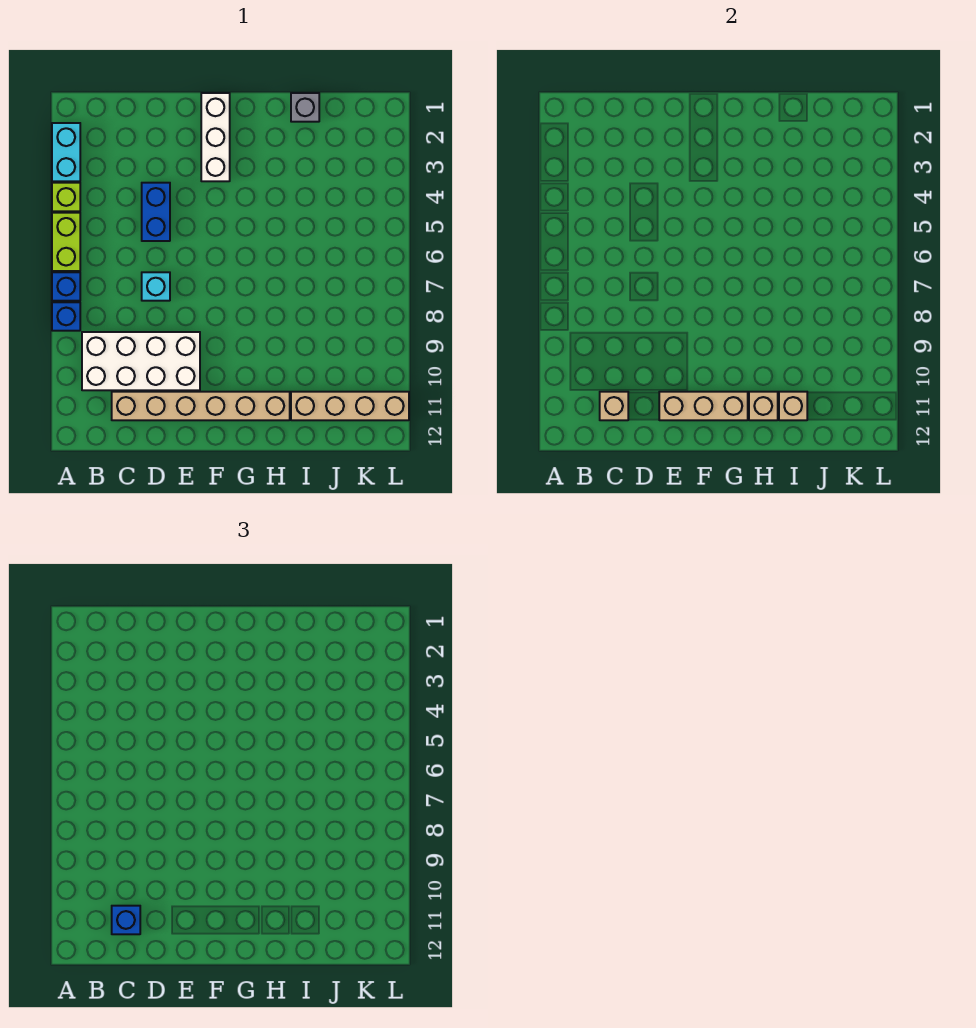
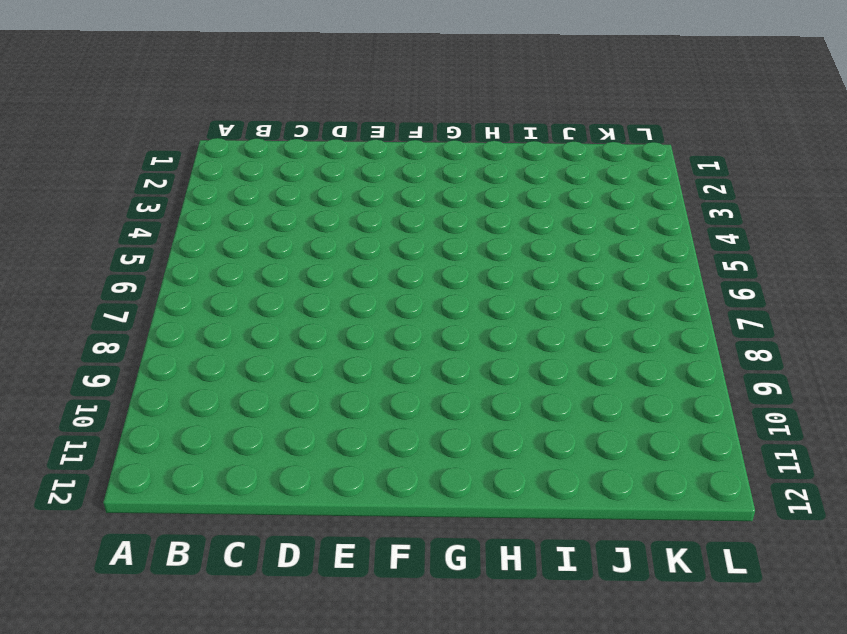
none -> cyan 1x2 brick [52,123,80,181]
none -> lime 1x1 brick [52,183,80,211]
none -> lime 1x2 brick [52,213,80,271]

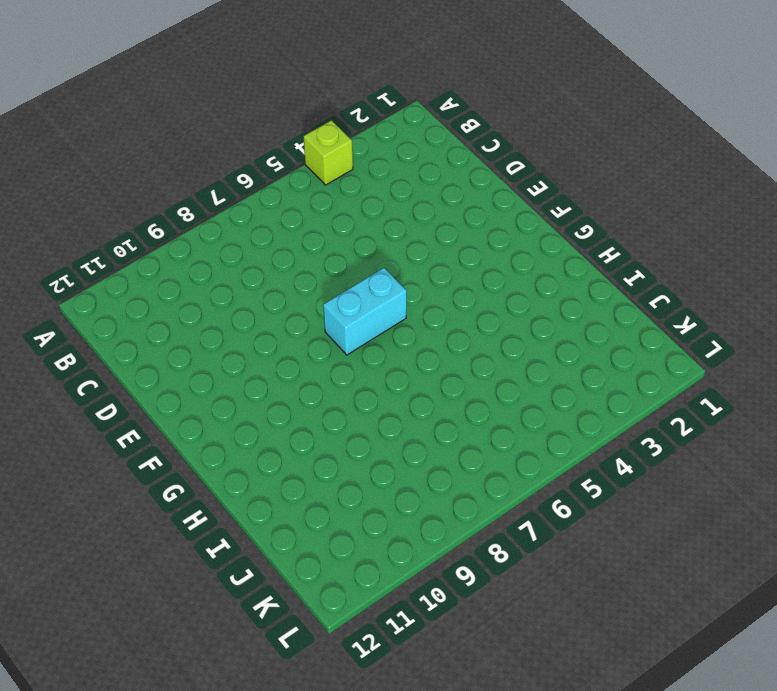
cyan 1x2 brick [323,268,407,355] -> cyan 1x2 brick moved to [52,123,80,181]
none -> lime 1x2 brick [52,213,80,271]
none -> blue 1x1 brick [52,272,80,301]
none -> blue 1x1 brick [52,302,80,331]

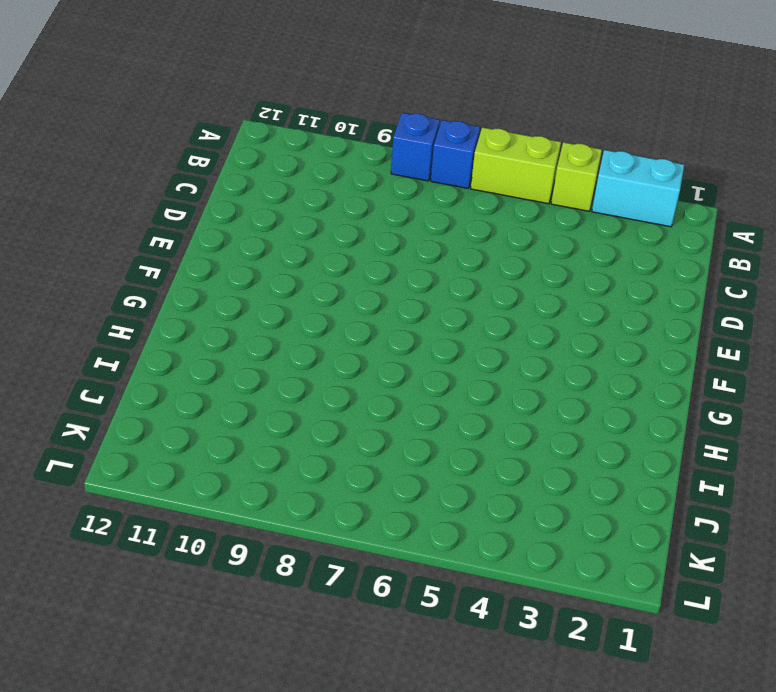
none -> white 2x4 brick [82,332,200,390]
none -> tan 1x6 brick [112,392,290,420]
none -> blue 1x2 brick [142,183,170,241]

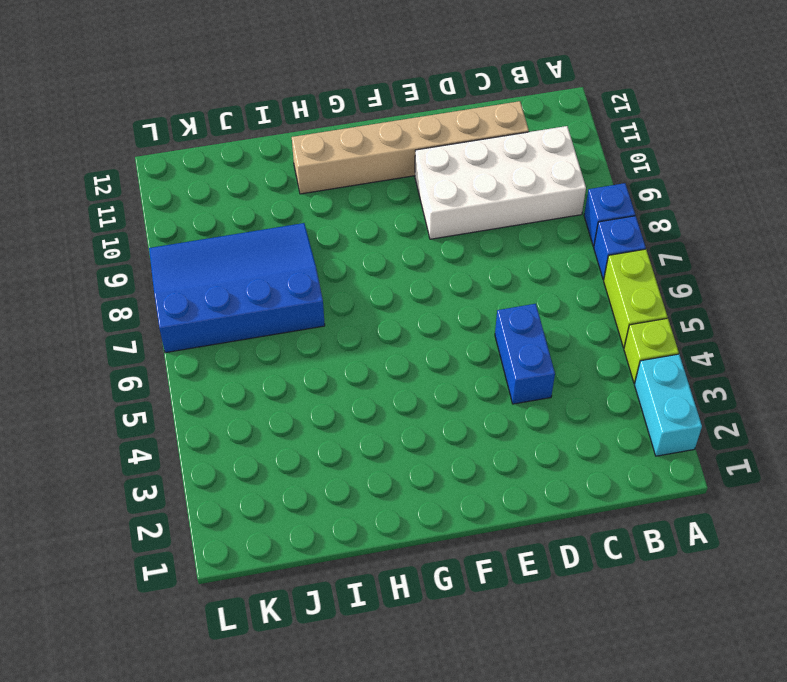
blue 3x4 slope [149,223,325,353] -> none
none -> cyan 1x1 brick [142,272,170,301]
none -> white 1x3 brick [201,93,230,181]
none -> grey 1x1 brick [291,93,319,122]

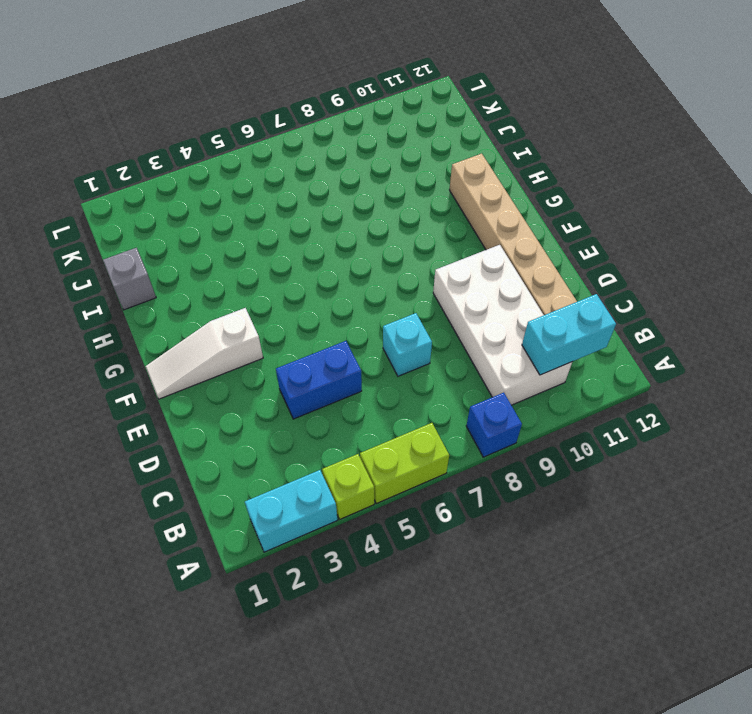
cyan 1x2 brick [522,294,616,375] -> none
white 1x3 slope [146,308,263,399] -> white 1x3 brick [201,93,230,181]
none -> blue 1x1 brick [52,272,80,301]
none -> tan 1x4 brick [291,392,409,420]
none -> tan 1x1 brick [600,392,628,420]

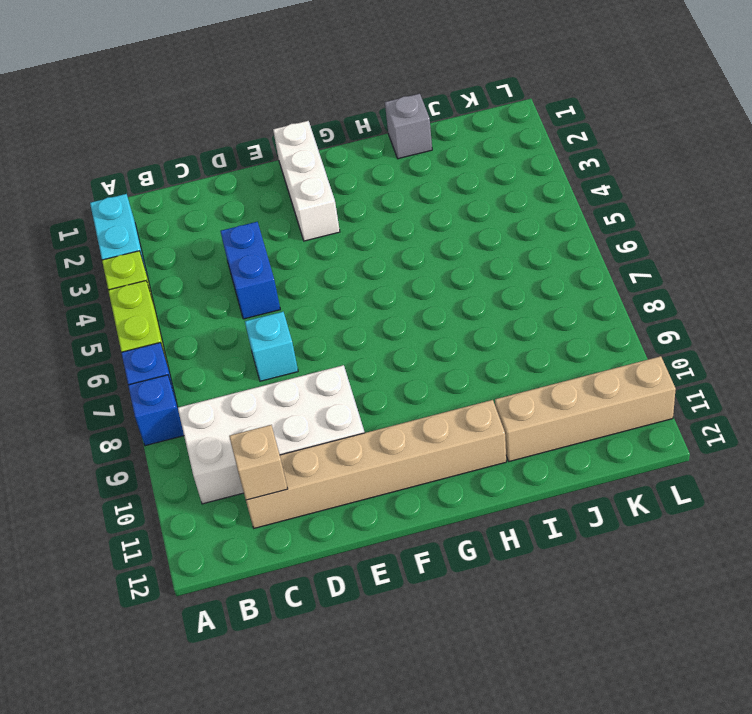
none -> tan 1x3 brick [659,392,748,420]
none -> tan 1x1 brick [749,392,778,420]
none -> tan 1x1 brick [779,392,807,420]

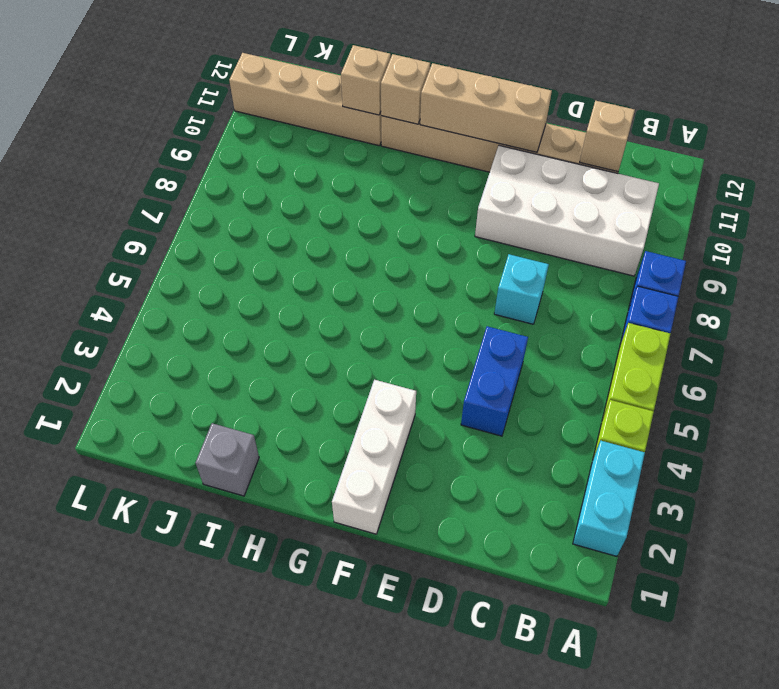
none -> blue 1x1 brick [112,906,140,934]

